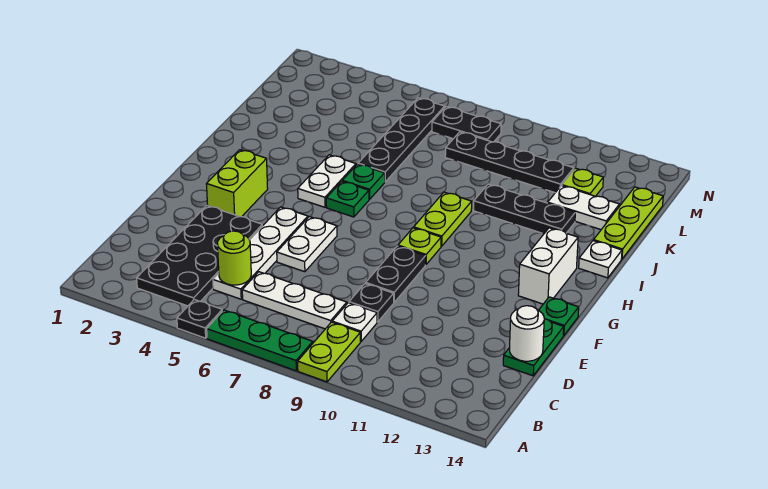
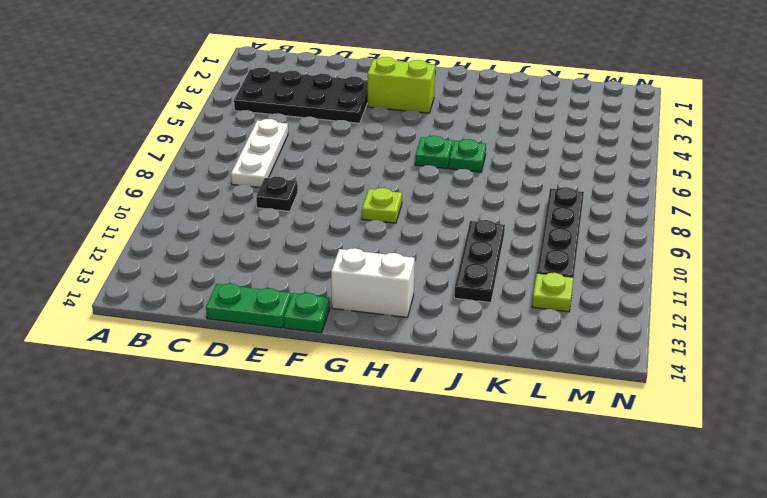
none -> black 1x1 plate [177,300,222,338]
none -> green 1x3 plate [207,310,313,371]
none -> lime 1x2 plate [298,322,361,382]

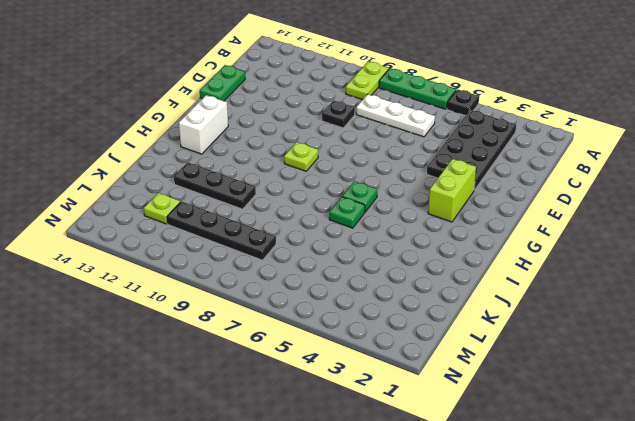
none -> white 1x4 plate [213,207,308,299]
none -> white 1x1 plate [332,303,377,341]
none -> white 1x2 plate [277,217,337,272]

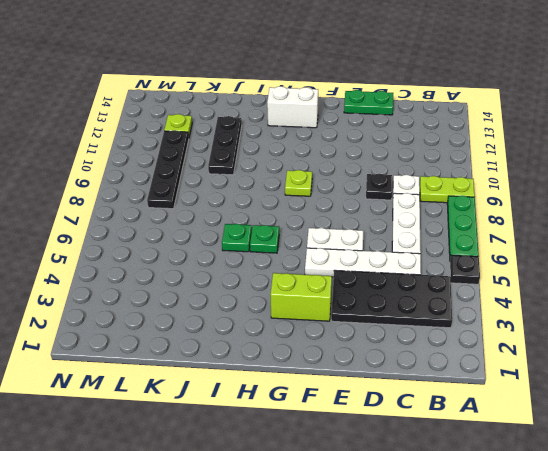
none -> black 1x2 plate [366,246,426,302]
none -> green 1x1 plate [539,297,579,336]
none -> white 1x2 plate [298,155,356,207]

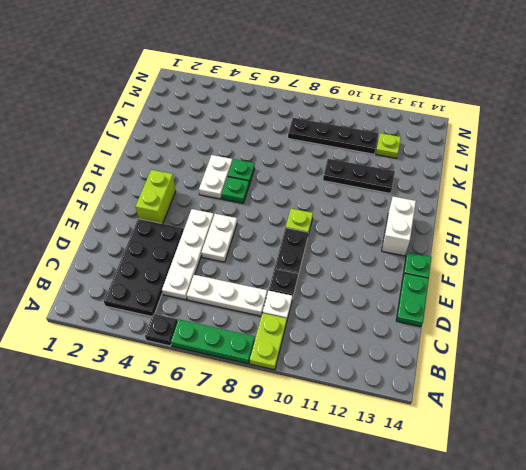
none -> lime 1x2 plate [414,192,472,246]
none -> white 1x1 plate [579,241,622,278]
none -> black 1x4 plate [358,98,445,182]

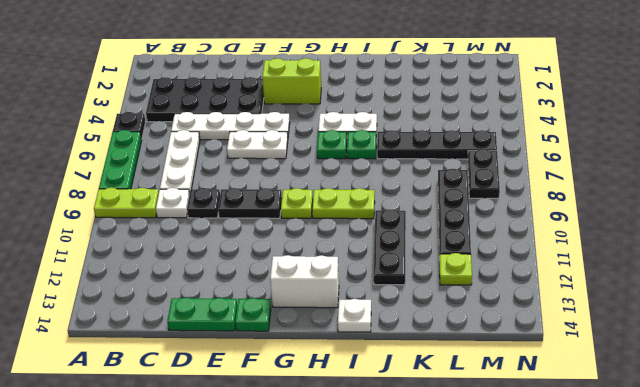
none -> lime 1x3 plate [594,187,663,259]
none -> white 1x2 plate [548,186,619,230]
none -> lime 1x1 round brick [217,231,251,285]

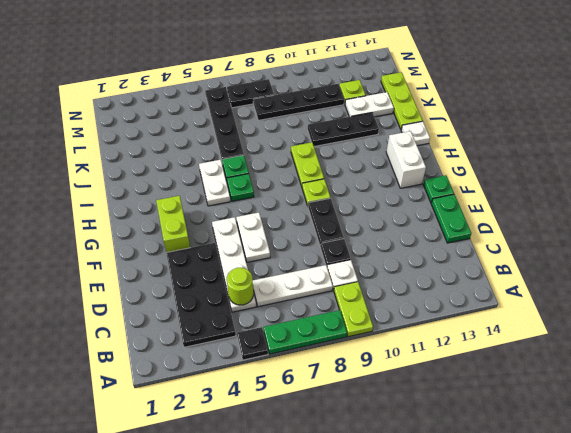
none -> white 1x1 round brick [510,306,544,361]

